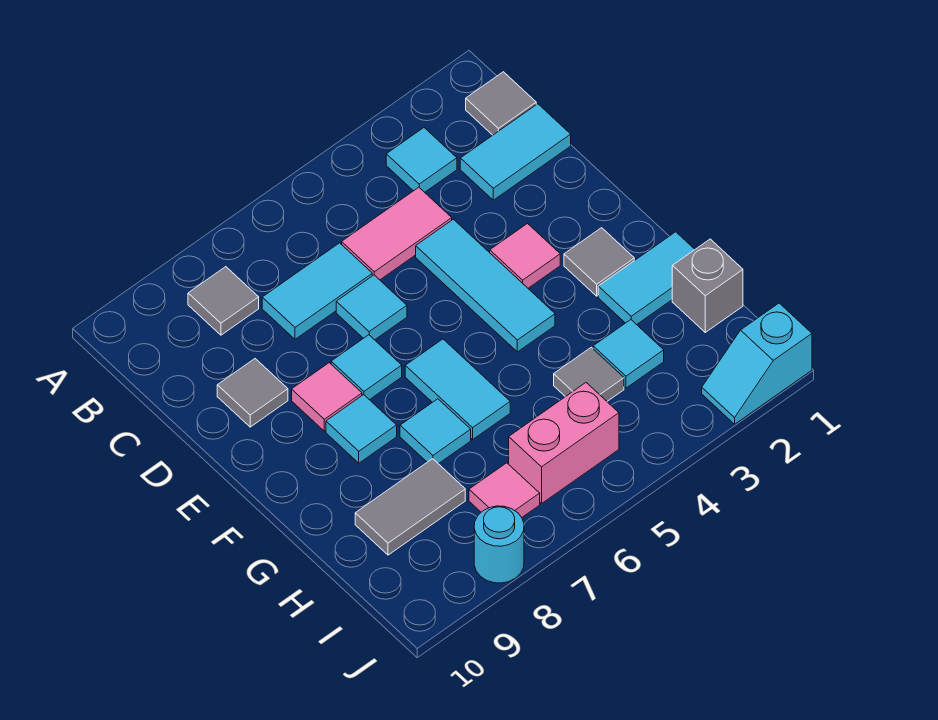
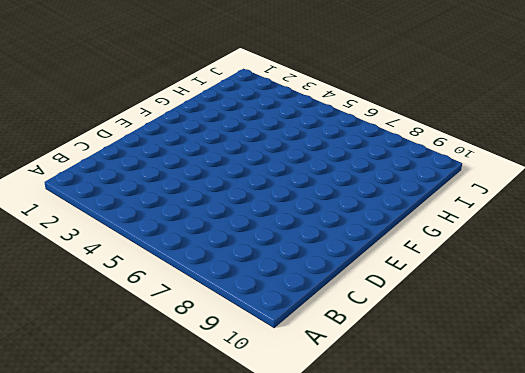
none -> grey 1x1 tile [466,72,536,135]
none -> cyan 1x1 tile [386,128,457,192]
none -> grey 1x1 tile [188,267,259,335]

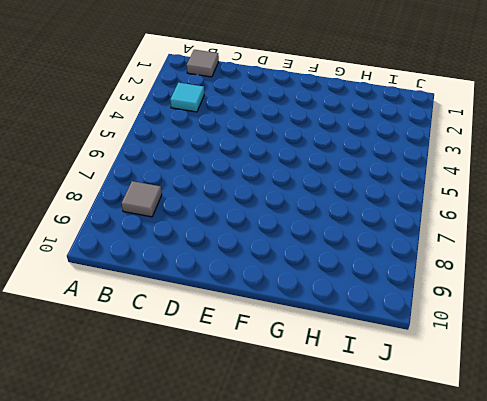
none -> cyan 1x2 tile [460,104,571,200]
none -> pink 1x2 tile [342,187,452,280]
none -> cyan 1x2 tile [262,243,372,339]

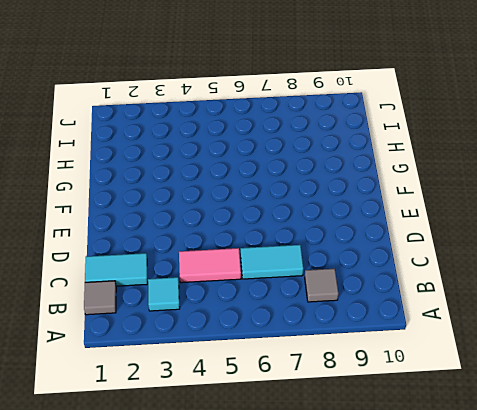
none -> cyan 1x3 tile [416,219,555,352]
none -> cyan 1x1 tile [336,275,407,340]
none -> grey 1x1 tile [217,359,288,427]

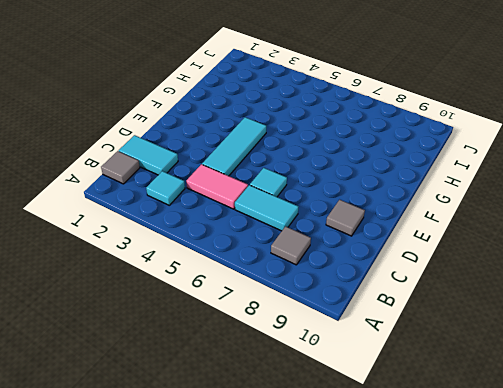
none -> pink 1x1 tile [490,224,560,288]
none -> cyan 1x1 tile [331,335,402,400]
none -> pink 1x1 tile [292,363,362,431]

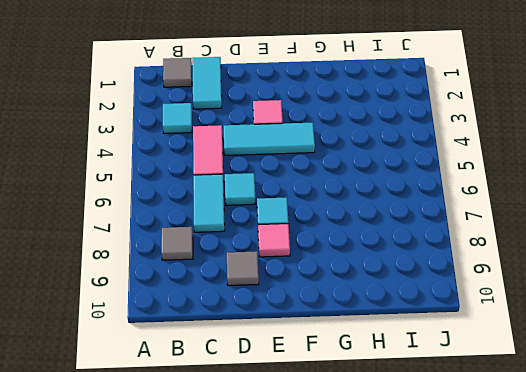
none -> grey 1x1 tile [564,228,634,296]
none -> cyan 1x2 tile [405,339,510,439]
none -> cyan 1x1 tile [326,395,397,463]

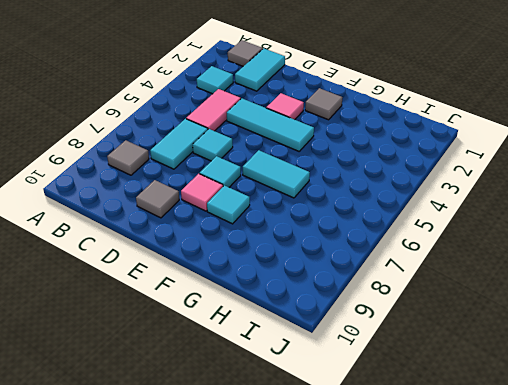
none -> cyan 1x2 tile [598,232,695,325]
none -> cyan 1x1 tile [400,399,471,464]
none -> grey 1x1 brick [672,239,743,332]

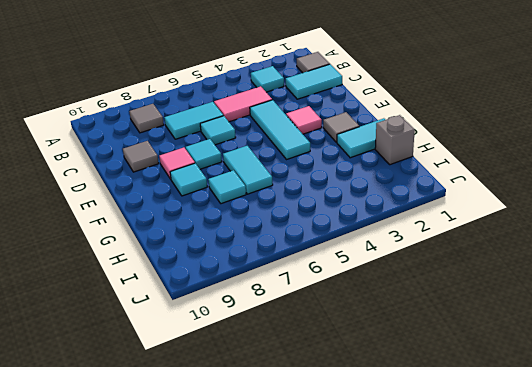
none -> cyan 1x1 tile [593,320,664,388]
none -> grey 1x1 tile [554,347,624,401]
none -> grey 1x2 tile [355,459,465,555]

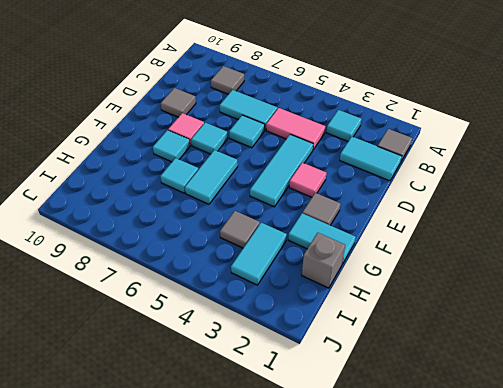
cyan 1x2 tile [231,223,287,285] -> cyan 1x1 tile [593,320,664,388]
none -> grey 1x2 tile [355,459,465,555]
none -> pink 1x2 brick [509,383,619,504]
none -> pink 1x1 tile [469,463,540,517]

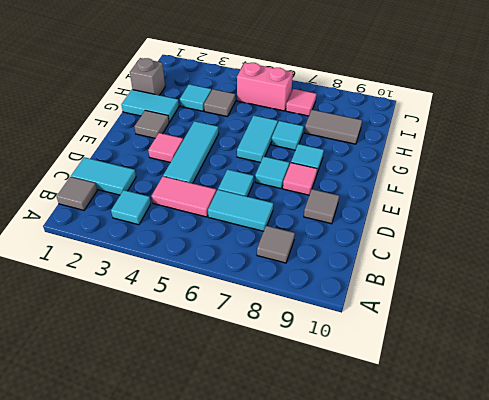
none -> cyan 1x2 slope [702,303,812,424]
none -> cyan 1x1 round brick [474,506,524,583]

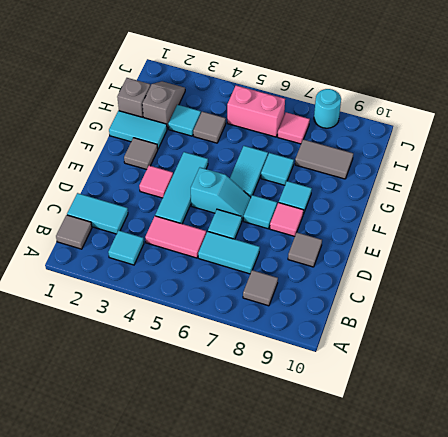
cyan 1x2 slope [191,168,251,220] -> cyan 1x2 slope moved to [702,303,812,424]
grey 1x2 slope [142,81,185,129] -> none

